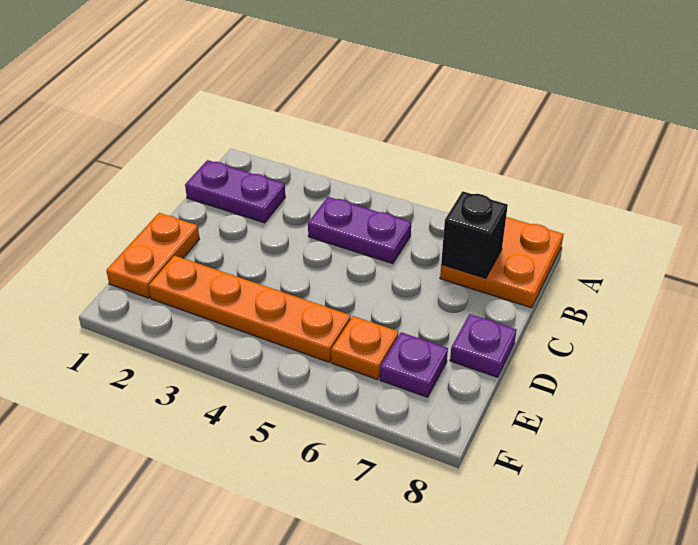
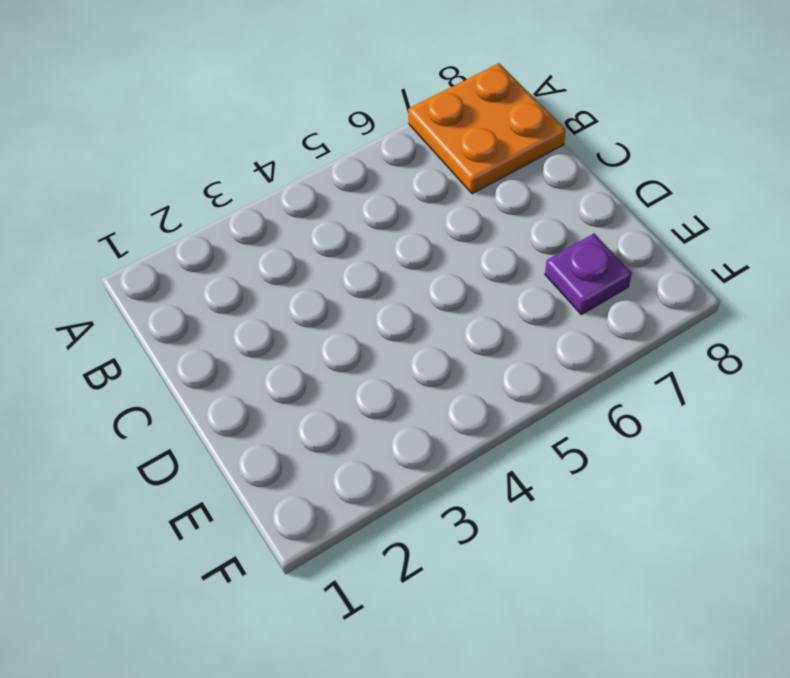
none -> purple 1x2 plate [185,160,285,223]
none -> purple 1x2 plate [308,197,411,263]

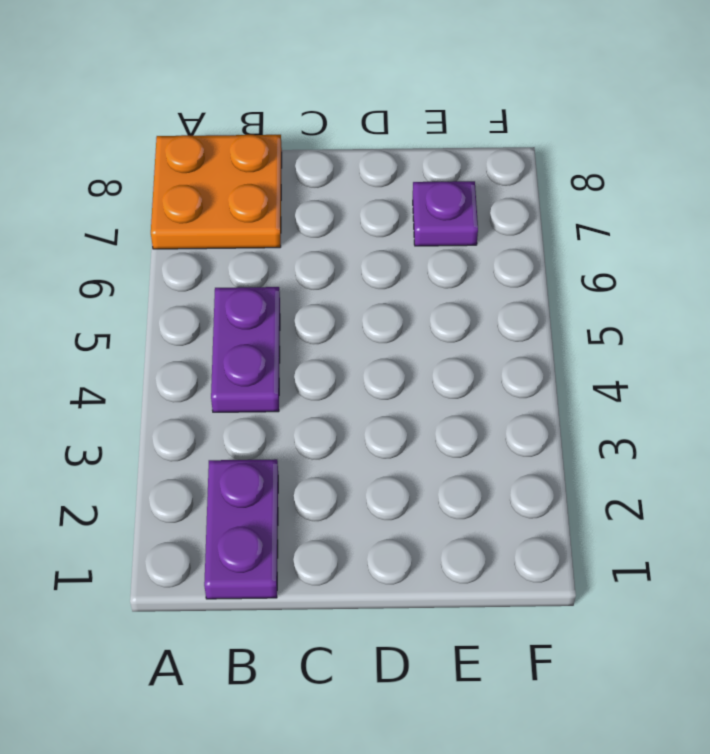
none -> orange 1x2 plate [106,213,199,298]
none -> purple 1x1 plate [450,314,517,377]

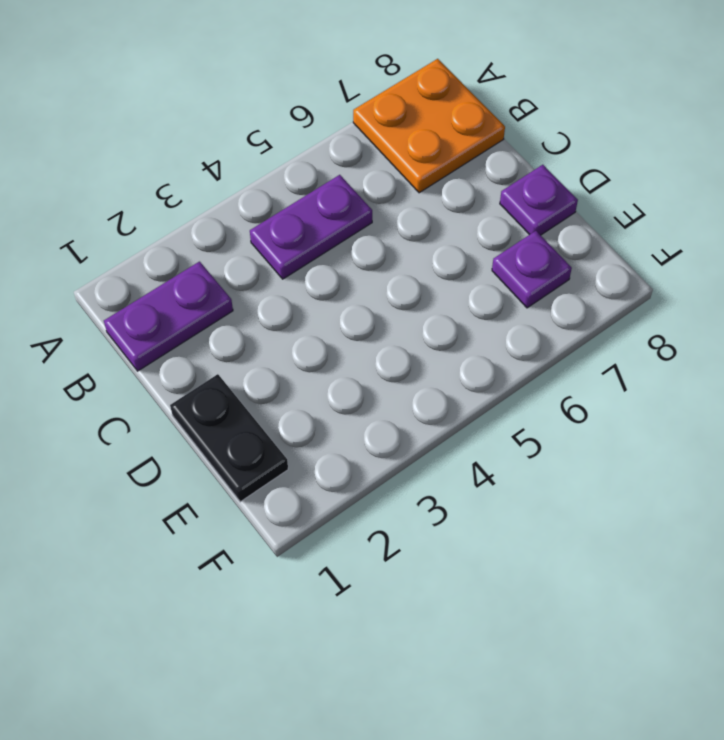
black 1x2 plate [170,374,288,502] -> orange 1x2 plate [106,213,199,298]
none -> orange 1x4 plate [149,256,351,362]
none -> orange 1x1 plate [331,316,399,379]

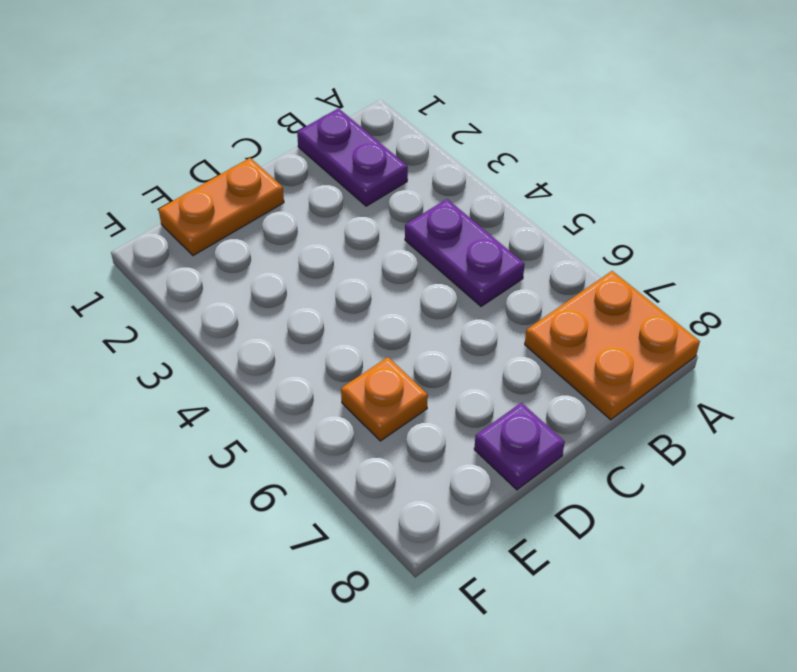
none -> orange 1x4 plate [149,256,351,362]
none -> purple 1x1 plate [380,332,448,397]

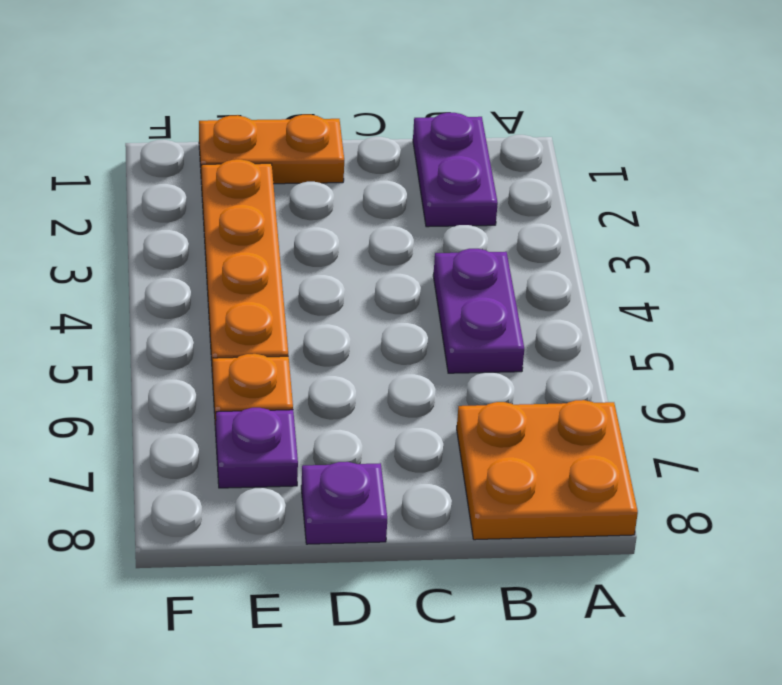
none -> black 1x1 brick [441,191,508,278]

